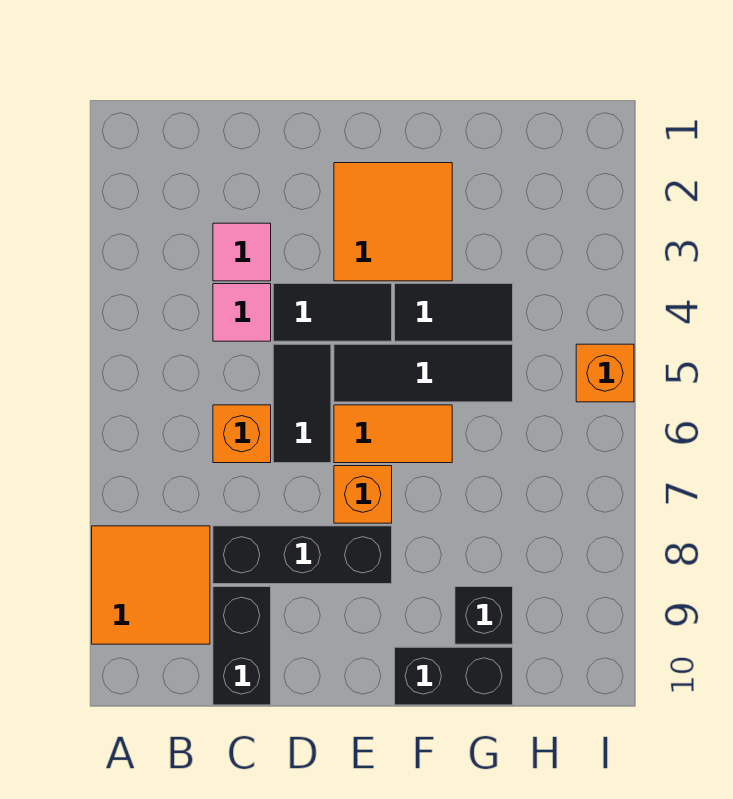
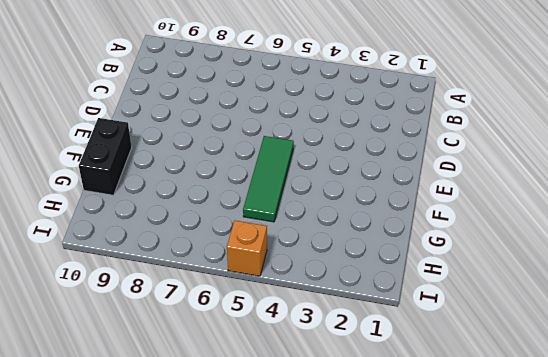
green 1x3 tile [243,136,294,222] -> black 1x3 tile [334,344,513,402]
none -> orange 2x2 tile [92,526,210,644]
none -> pink 1x1 tile [213,223,271,281]
none -> pink 1x1 tile [213,284,271,341]

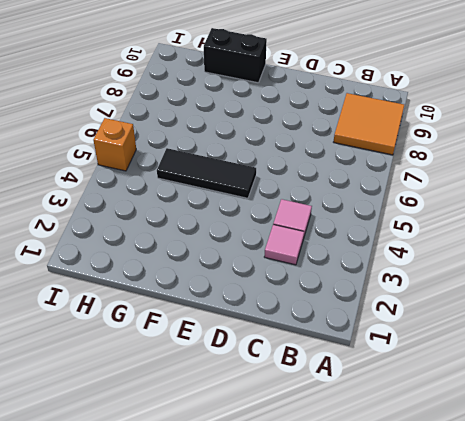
none -> orange 1x1 brick [213,405,271,463]
none -> black 1x3 brick [213,526,392,584]
none -> black 1x2 brick [213,587,271,705]

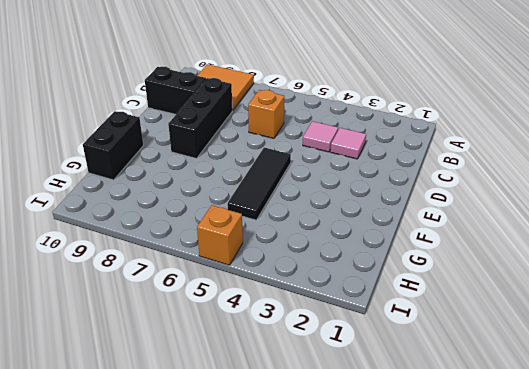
none -> black 1x2 tile [273,284,392,341]
none -> black 1x2 tile [273,344,331,463]
none -> orange 2x2 tile [334,163,452,281]

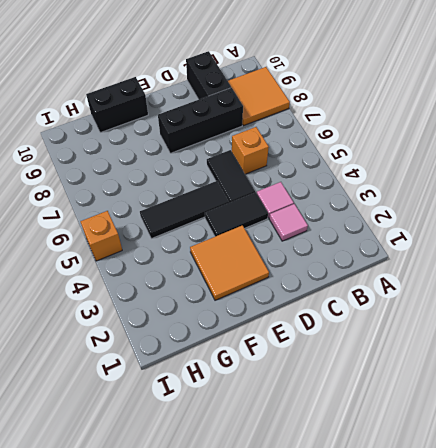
none -> orange 1x2 tile [334,405,452,463]
none -> orange 1x1 brick [334,466,392,523]
none -> black 1x2 tile [395,284,513,341]

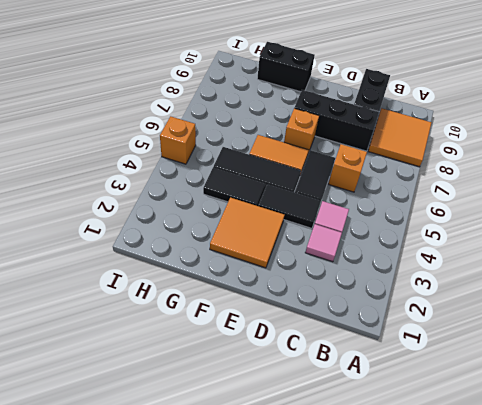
none -> black 1x1 brick [455,587,513,644]

